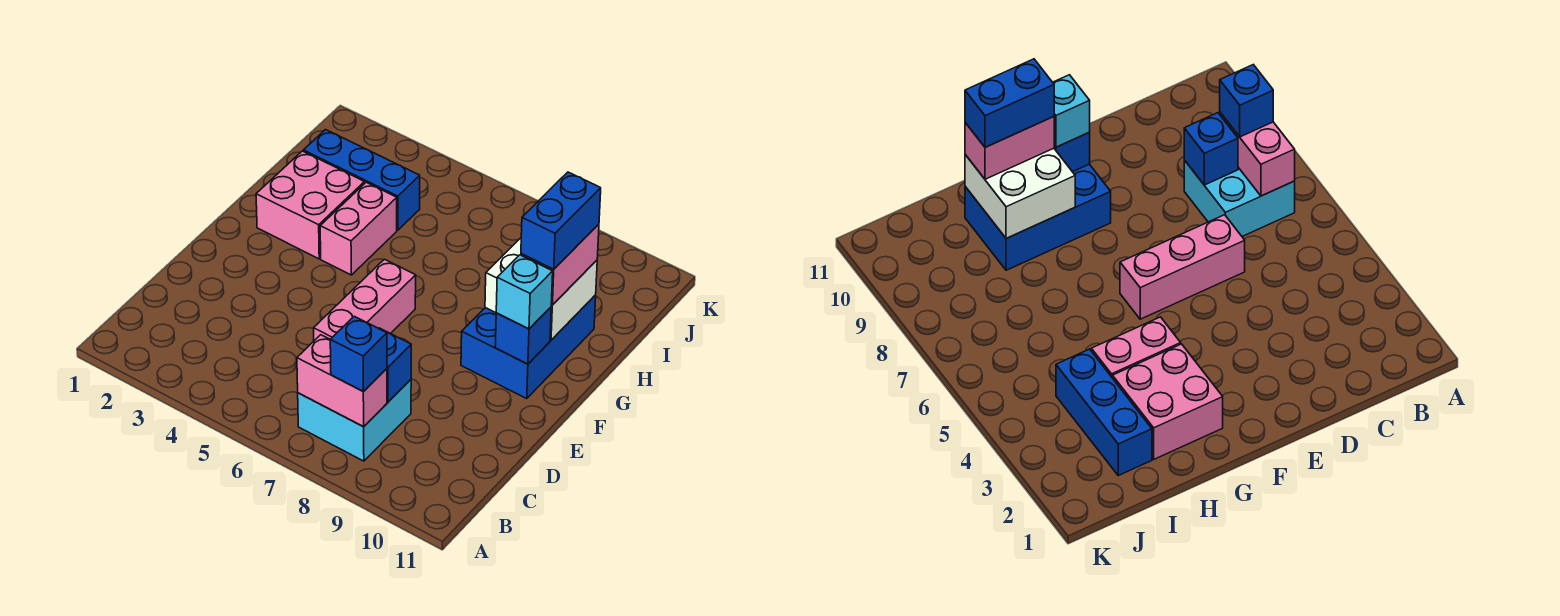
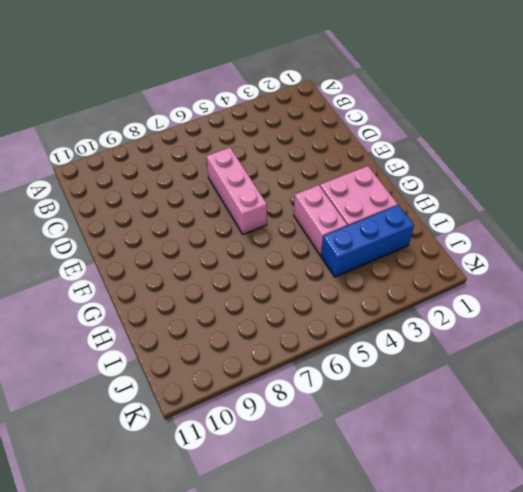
none -> cyan 2x2 brick [298,380,411,461]
none -> blue 2x3 brick [461,295,596,398]
none -> pink 1x2 brick [297,335,387,426]

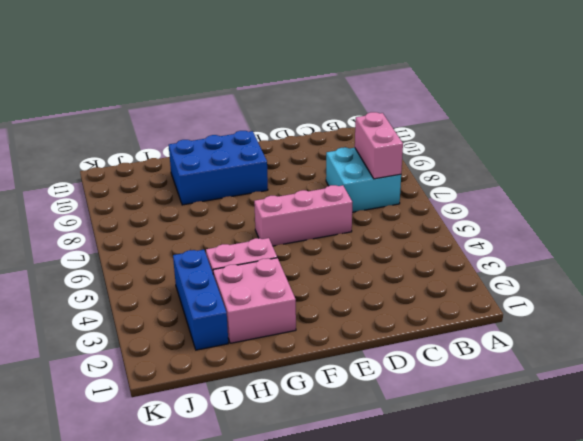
none -> blue 1x1 brick [379,328,411,402]
none -> blue 1x1 brick [495,307,551,364]
none -> white 2x2 brick [485,238,597,340]

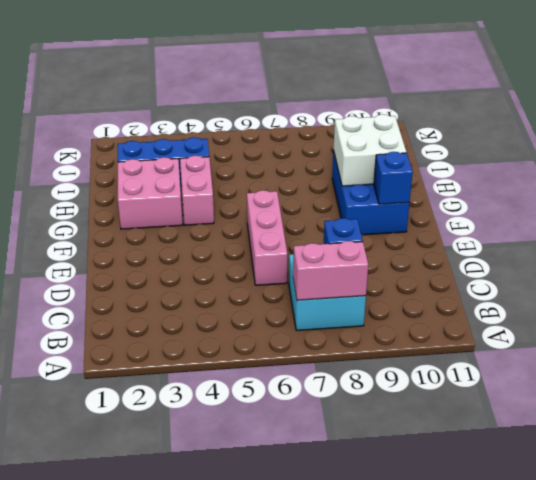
none -> blue 1x1 brick [330,316,387,392]
none -> cyan 1x1 brick [496,255,553,329]
none -> pink 1x2 brick [521,224,599,305]

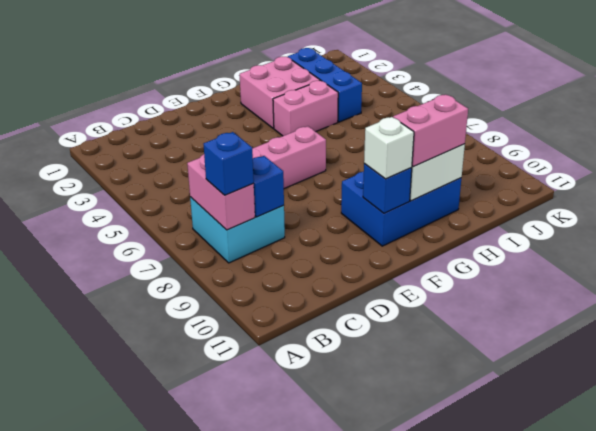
white 1x1 brick [364,117,414,179] -> cyan 1x1 brick [496,255,553,329]
none -> blue 1x2 brick [521,172,601,269]

